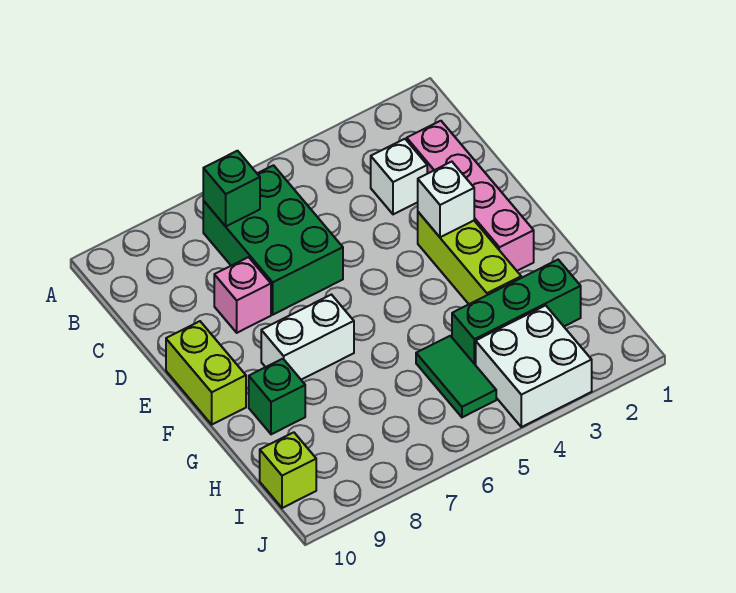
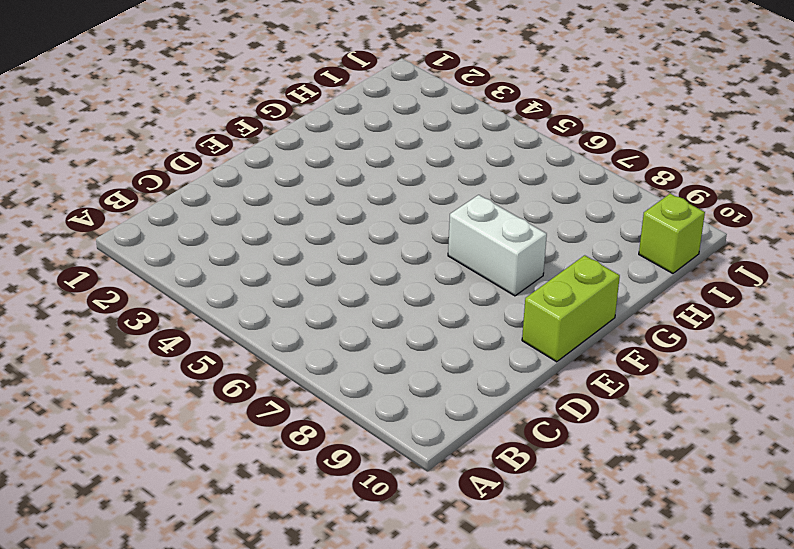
none -> green 2x3 brick [203,165,343,315]
none -> pink 1x4 brick [407,121,534,271]
none -> white 1x1 brick [371,139,427,214]

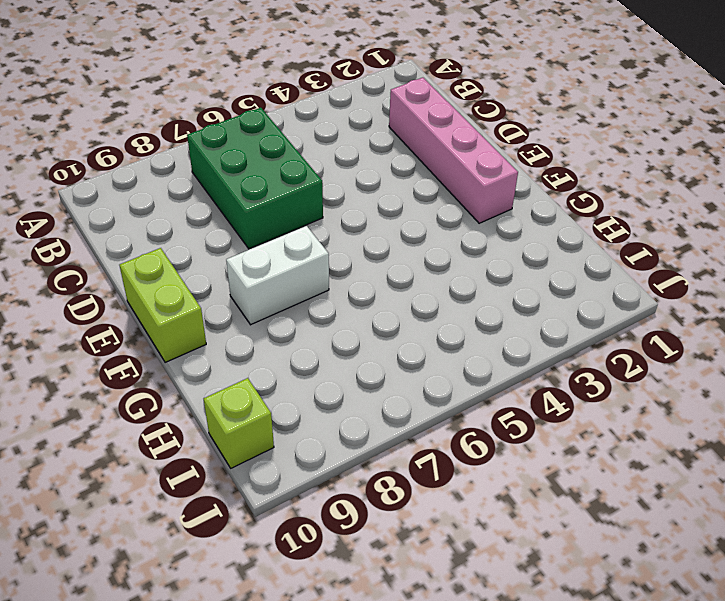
none -> white 1x1 brick [371,139,427,214]
none -> pink 1x1 brick [214,257,271,333]
none -> lime 1x3 brick [418,212,521,304]

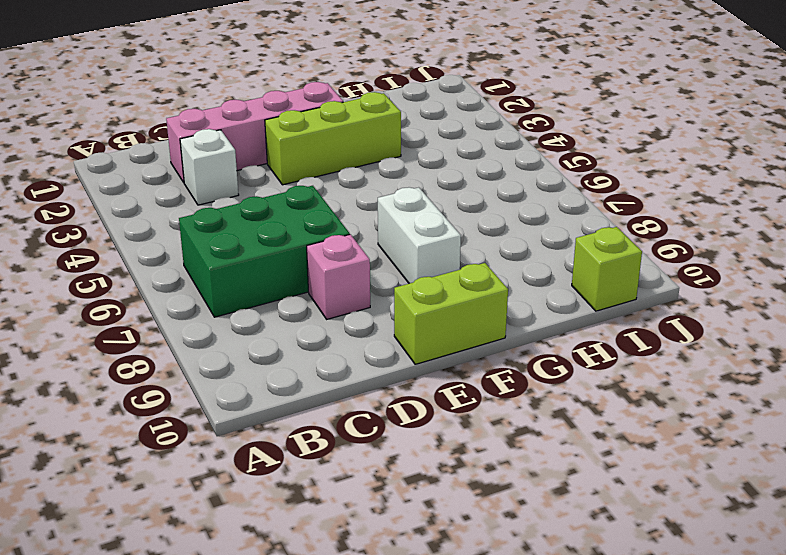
none -> green 1x1 brick [249,359,305,434]
none -> green 1x3 brick [452,260,581,365]
none -> green 1x2 tile [416,336,496,417]

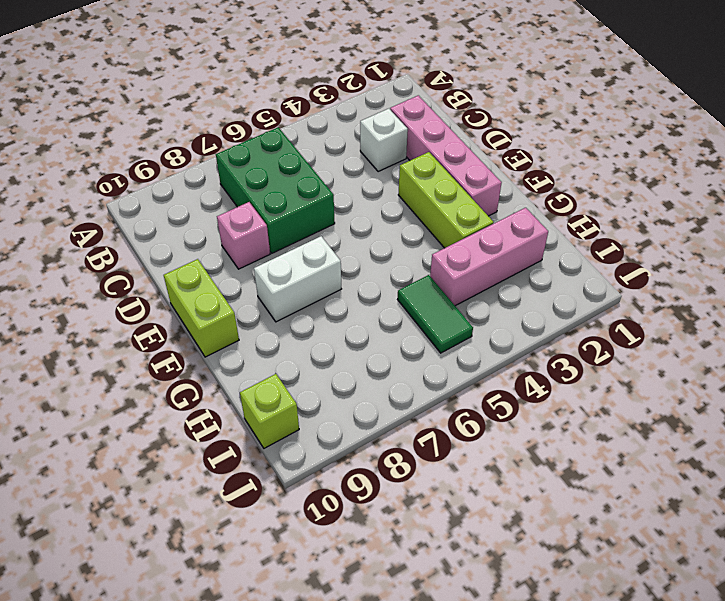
pink 1x3 brick [430,208,548,306] -> green 1x3 brick [452,260,581,365]
none -> green 1x1 brick [249,359,305,434]
none -> white 2x2 brick [476,305,592,427]
none -> green 1x1 brick [203,151,260,226]

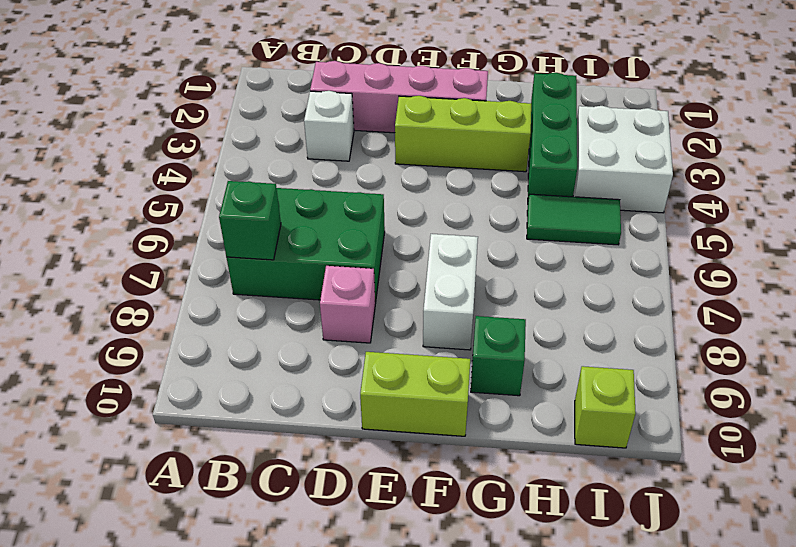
none -> white 1x1 brick [418,162,474,237]

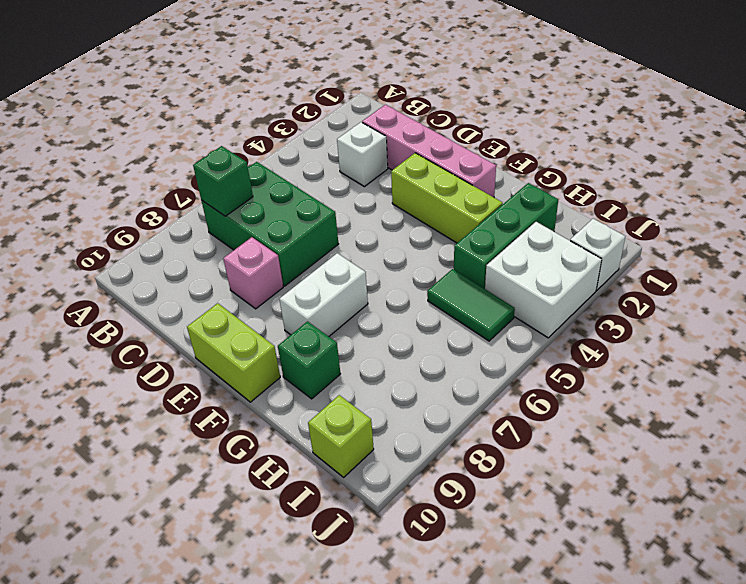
white 1x1 brick [570,219,625,290] -> white 1x1 brick moved to [418,162,474,237]

